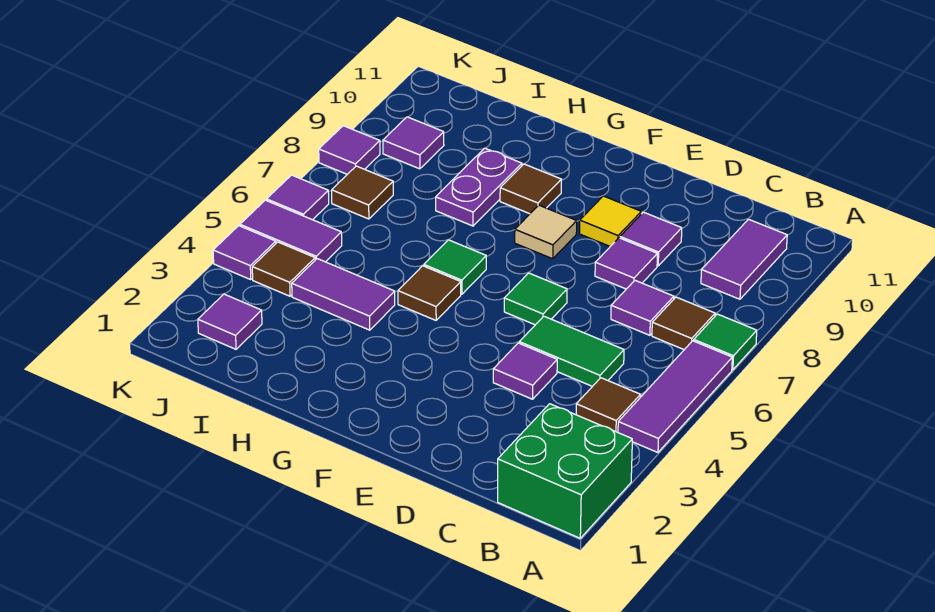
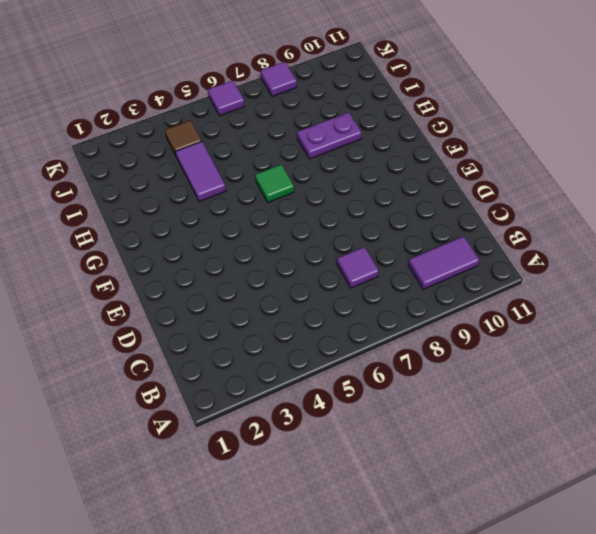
none -> green 2x2 brick [498,404,632,538]
none -> purple 1x3 tile [618,341,732,452]
none -> green 1x1 tile [694,314,757,370]

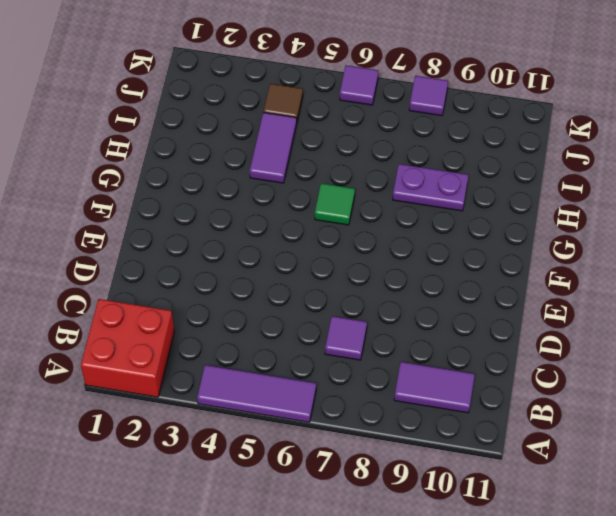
red 2x2 brick [81,299,174,397] -> green 2x2 brick [498,404,632,538]
none -> green 1x1 tile [694,314,757,370]
none -> brown 1x1 tile [576,378,641,432]
none -> brown 1x1 tile [652,297,715,350]

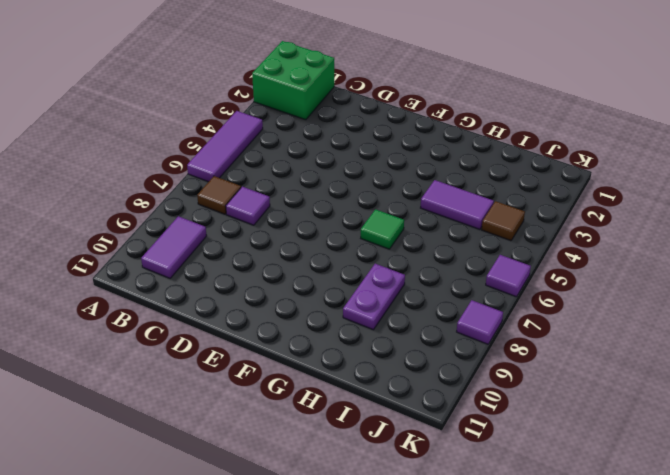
none -> green 1x1 tile [694,314,757,370]
none -> brown 1x1 tile [576,378,641,432]
none -> green 1x2 tile [519,316,624,386]

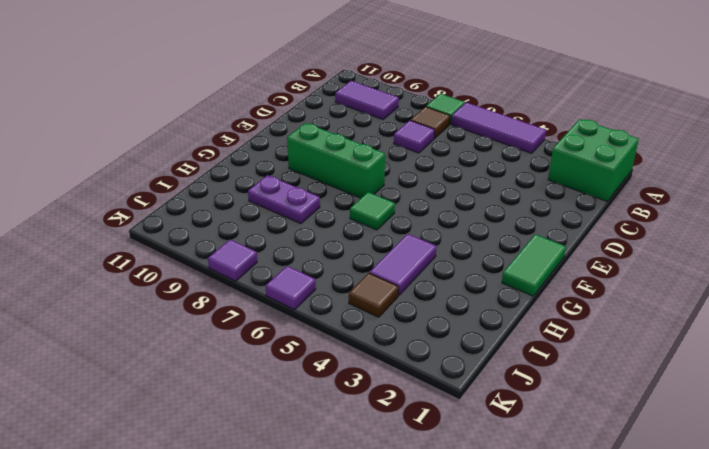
green 1x2 tile [502,234,566,296] -> green 1x2 tile moved to [519,316,624,386]
green 1x3 brick [287,123,385,198] -> tan 1x1 tile [515,205,577,259]
none -> brown 1x1 tile [576,378,641,432]
none -> purple 1x1 tile [493,343,557,399]
none -> purple 1x1 tile [595,238,657,289]

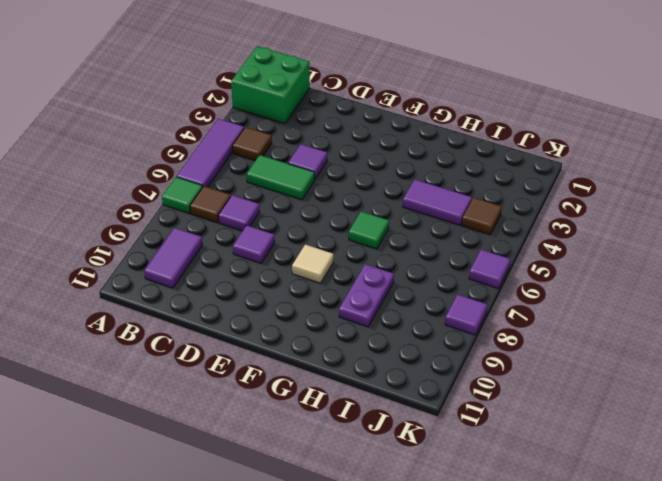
none -> purple 1x1 tile [620,212,682,266]
none -> green 1x1 tile [504,273,567,325]
none -> yellow 1x1 tile [580,196,641,246]

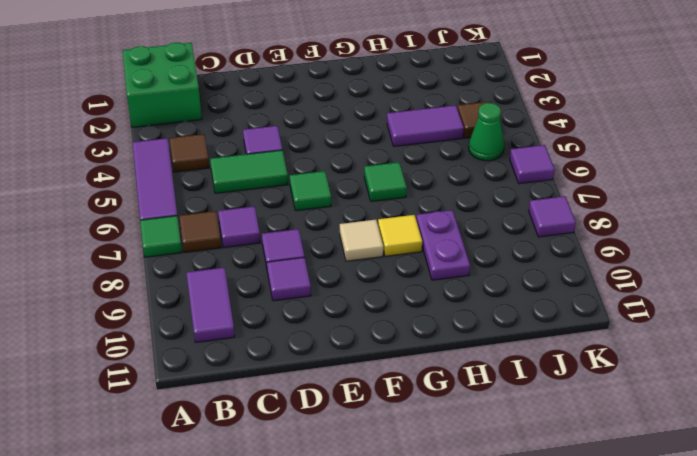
yellow 1x1 tile [378,215,422,256] -> yellow 1x1 tile moved to [580,196,641,246]
green 1x1 cone [469,103,504,161] -> purple 1x2 tile [240,200,342,262]
none -> brown 1x1 tile [398,266,461,320]
none -> brown 1x1 tile [500,164,561,214]
none -> purple 1x1 tile [198,294,262,349]

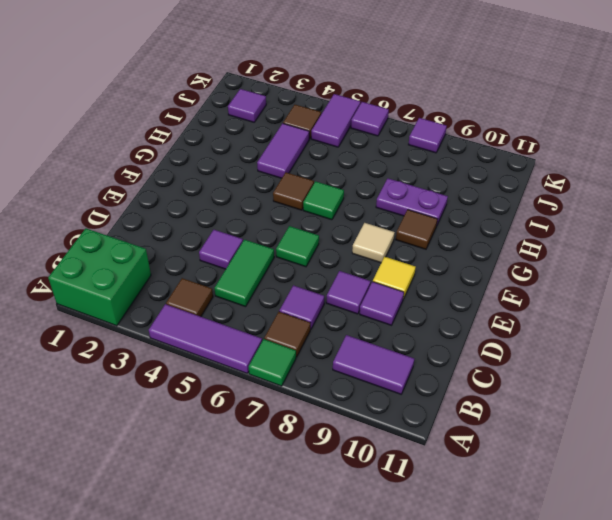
none -> brown 1x1 tile [332,166,393,219]
none -> purple 1x1 tile [383,117,444,169]
none -> purple 1x1 tile [213,226,276,280]

